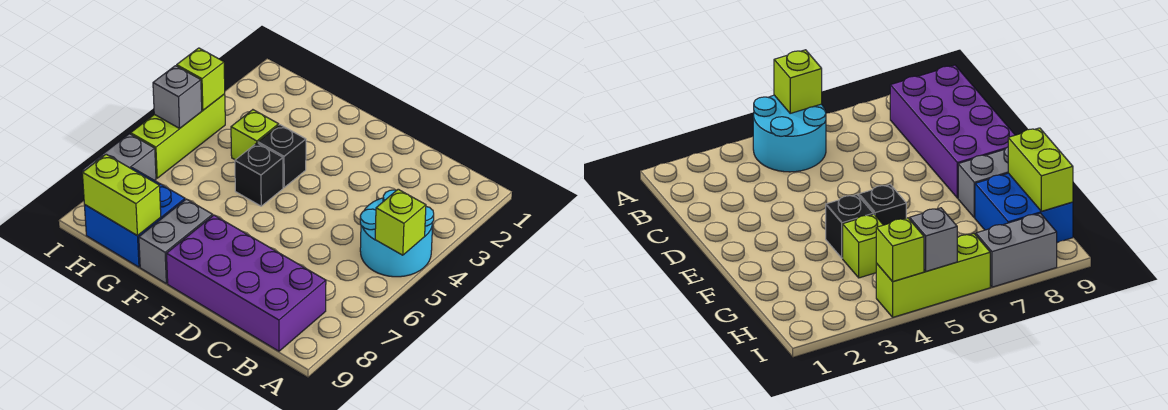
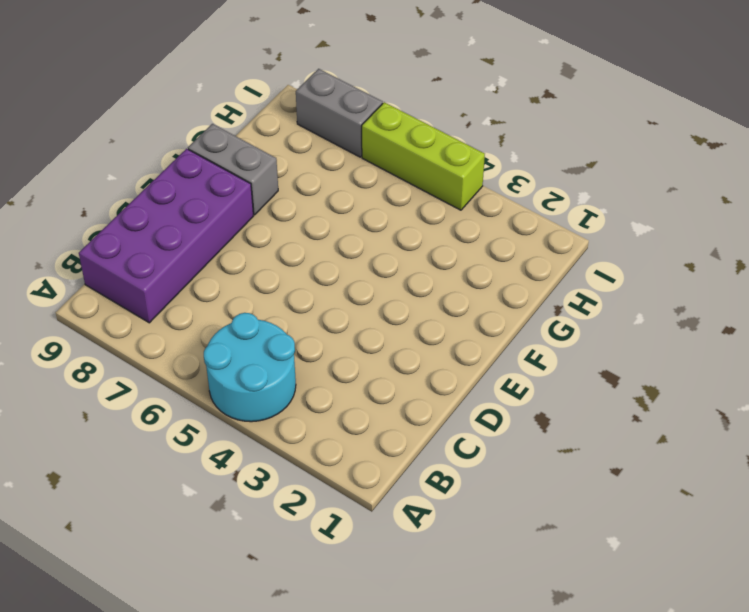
none -> black 1x1 brick [258,125,306,187]
none -> black 1x1 brick [235,143,283,206]
none -> lime 1x1 brick [231,110,279,160]

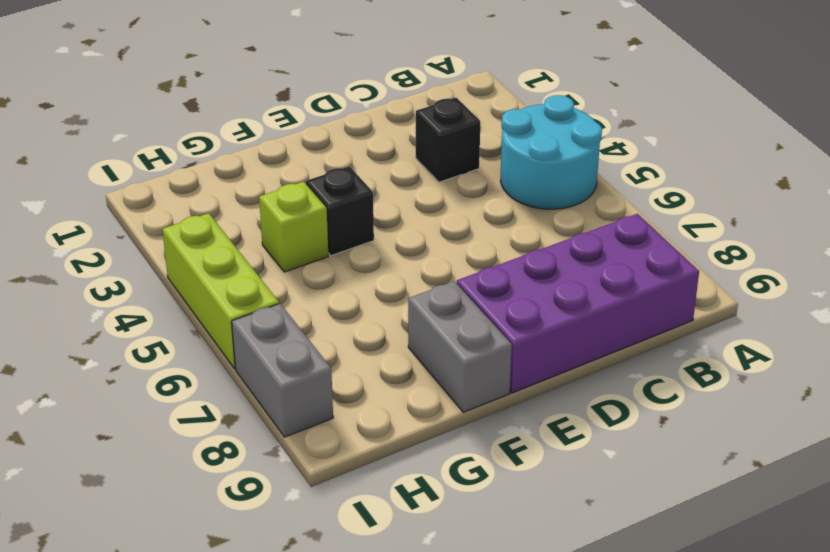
black 1x1 brick [416,98,480,182] -> black 1x1 brick moved to [235,143,283,206]
none -> blue 2x2 brick [85,168,185,267]
none -> lime 1x1 brick [375,189,426,255]
none -> lime 1x2 brick [82,154,161,236]

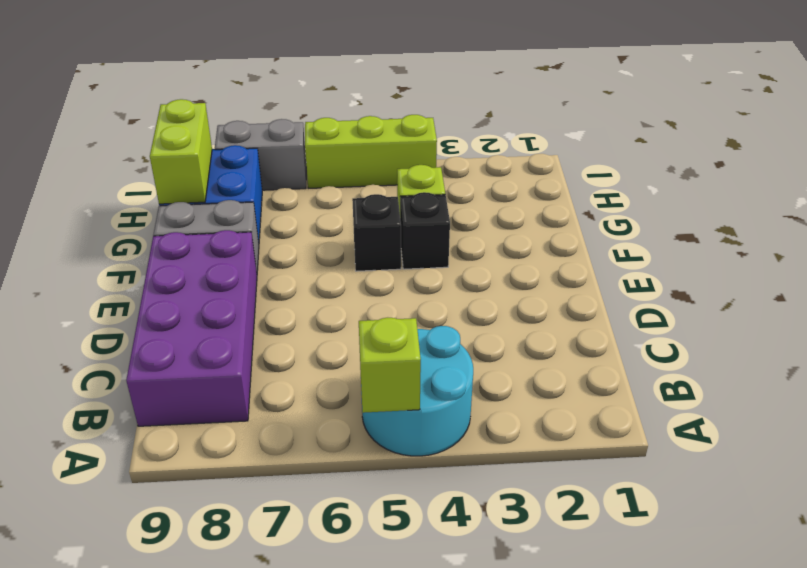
none -> lime 1x1 brick [177,48,225,110]
none -> grey 1x1 brick [153,66,202,128]

